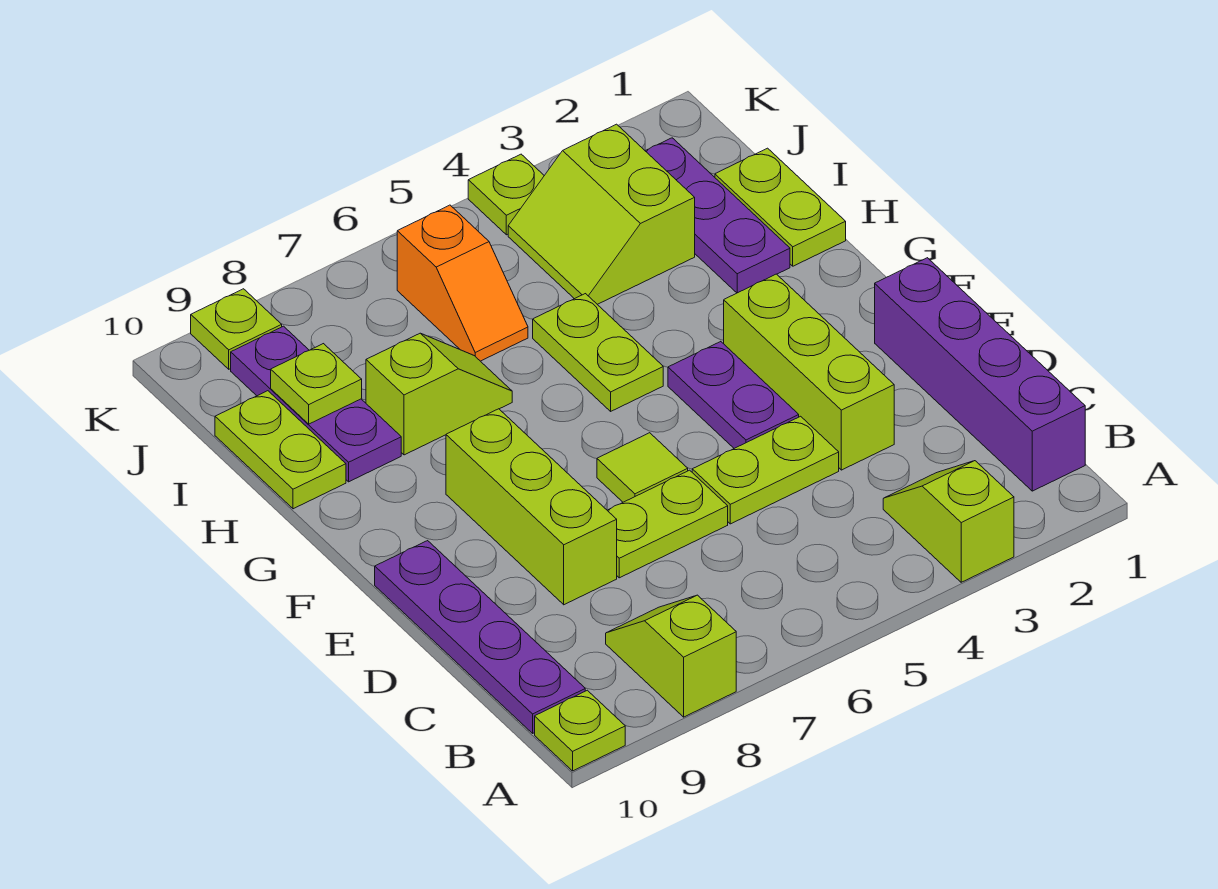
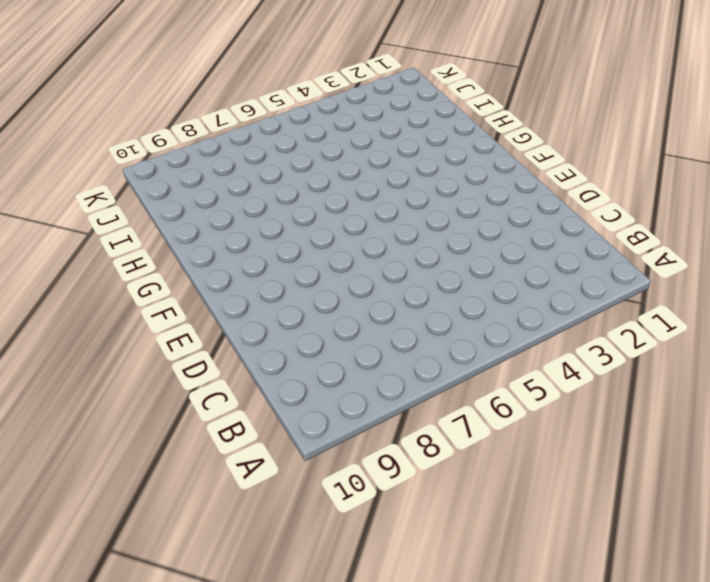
none -> lime 1x2 slope [883,461,1014,582]
none -> lime 1x2 slope [606,595,736,717]
none -> lime 1x1 plate [535,690,625,771]

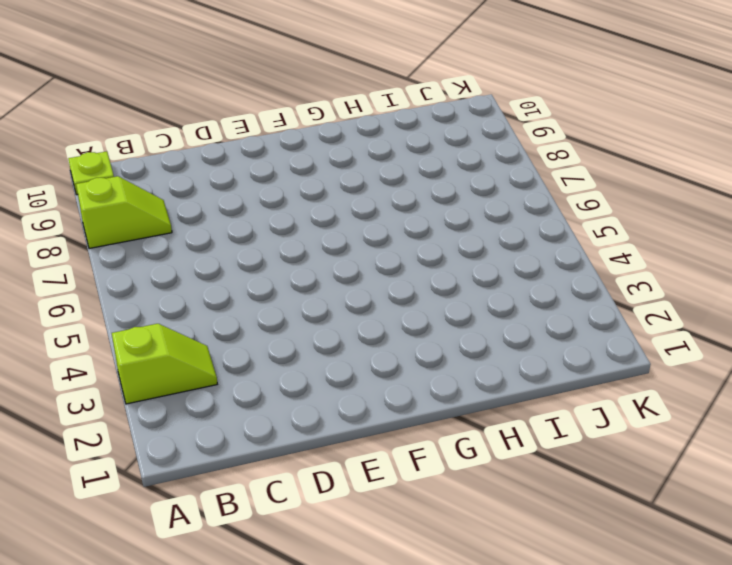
none -> purple 1x4 brick [875,258,1085,491]
none -> purple 1x4 plate [375,541,585,733]
none -> lime 1x3 brick [724,274,894,470]

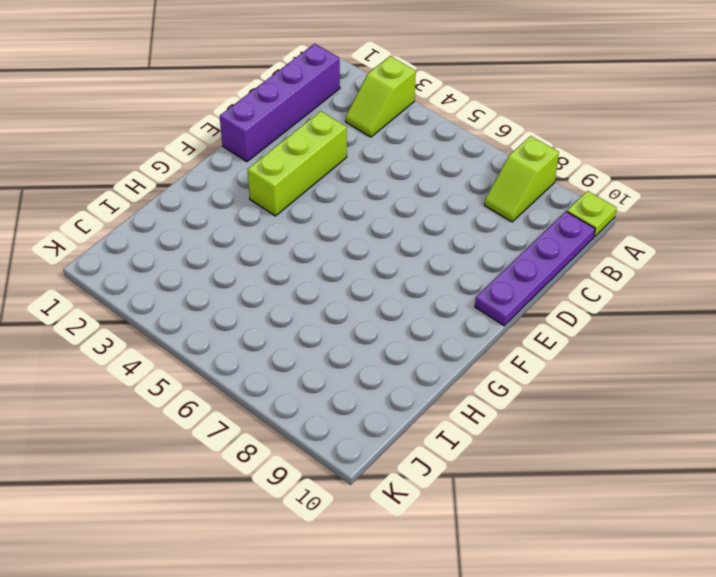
none -> lime 1x2 plate [692,416,839,524]
none -> lime 1x2 plate [607,470,728,578]
none -> lime 1x3 brick [446,409,617,605]

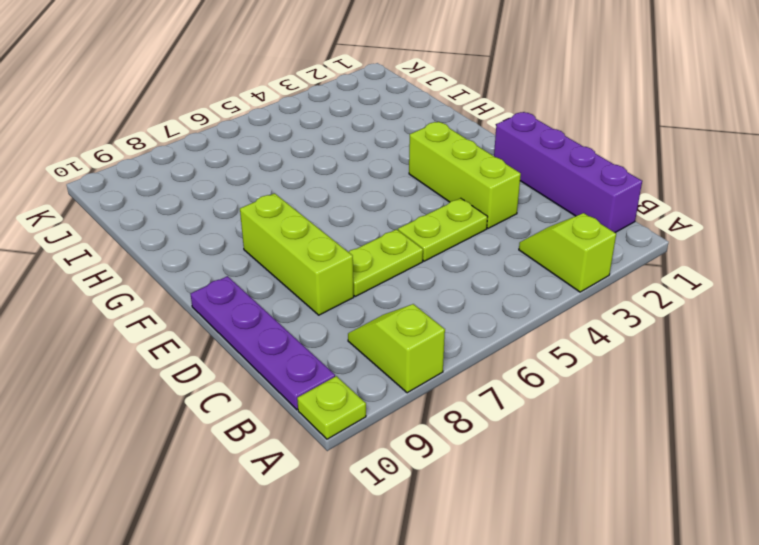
none -> purple 1x2 plate [668,342,799,448]
none -> lime 1x1 tile [597,433,688,502]
none -> lime 1x2 plate [533,294,663,411]

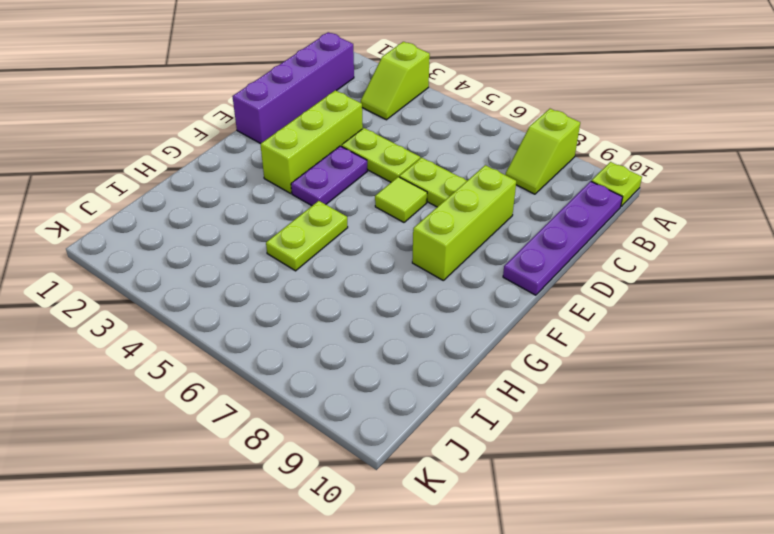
none -> lime 1x2 plate [715,148,846,266]
none -> purple 1x3 plate [646,138,790,293]
none -> lime 1x2 slope [366,333,512,455]

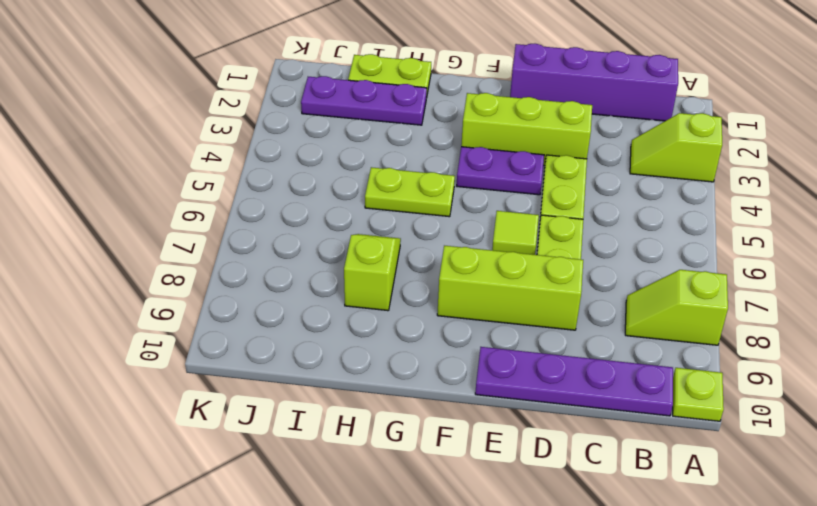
none -> purple 1x3 plate [231,326,401,482]
none -> lime 1x2 plate [215,391,346,509]
none -> lime 2x2 slope [508,124,695,304]

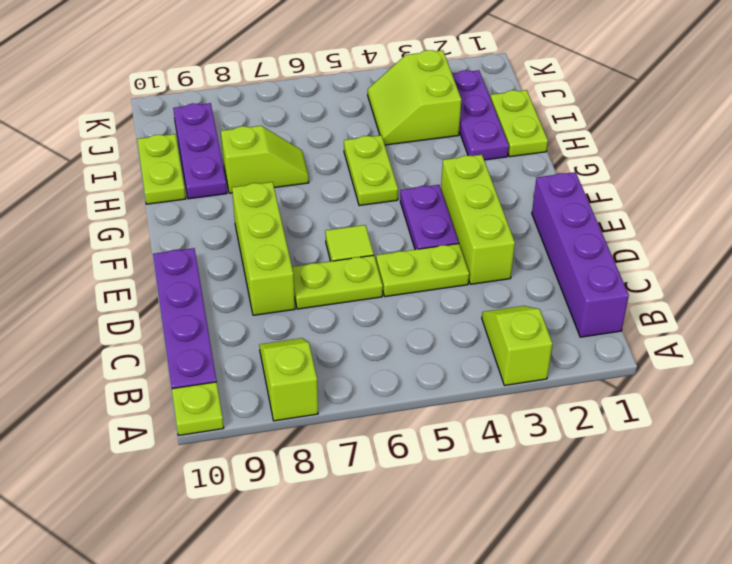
none -> orange 1x2 slope [397,205,528,361]
none -> lime 1x1 plate [468,154,544,235]
none -> lime 1x1 plate [191,289,282,369]

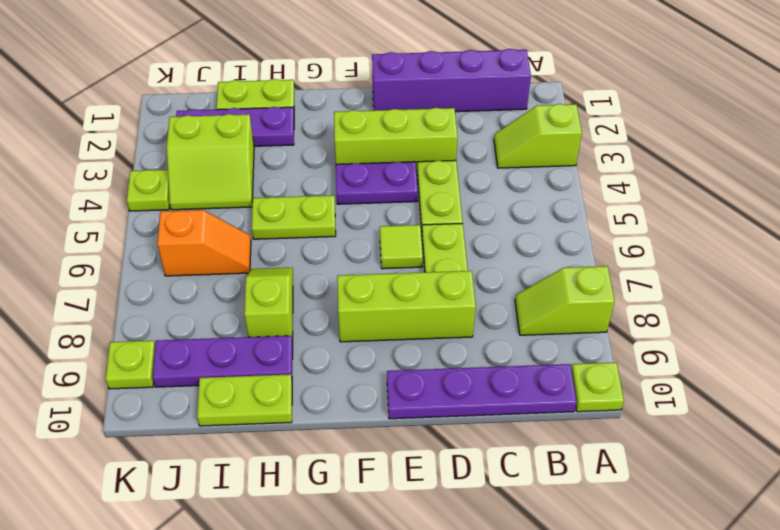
none -> lime 1x1 plate [271,344,362,424]

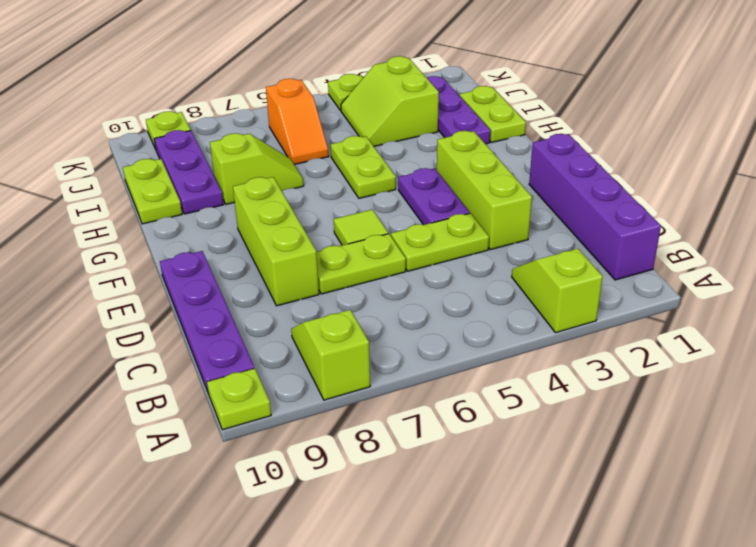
none -> lime 1x1 plate [271,344,362,424]

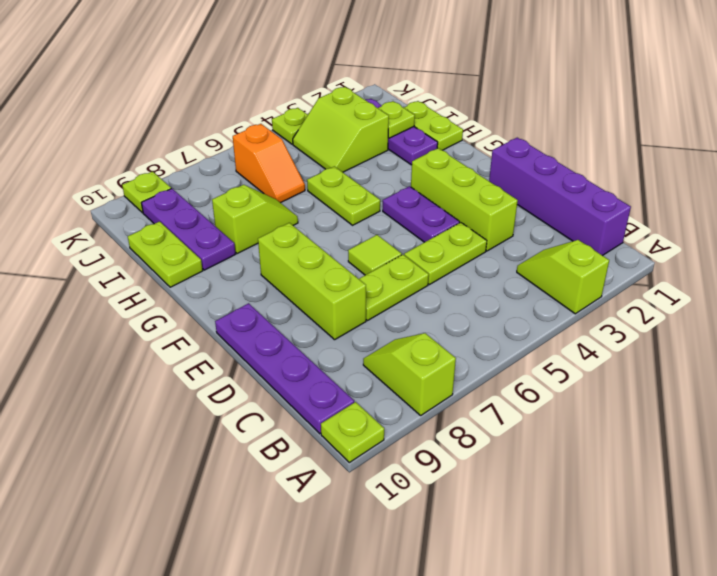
lime 1x1 plate [378,101,415,138] -> lime 1x1 plate moved to [271,344,362,424]

